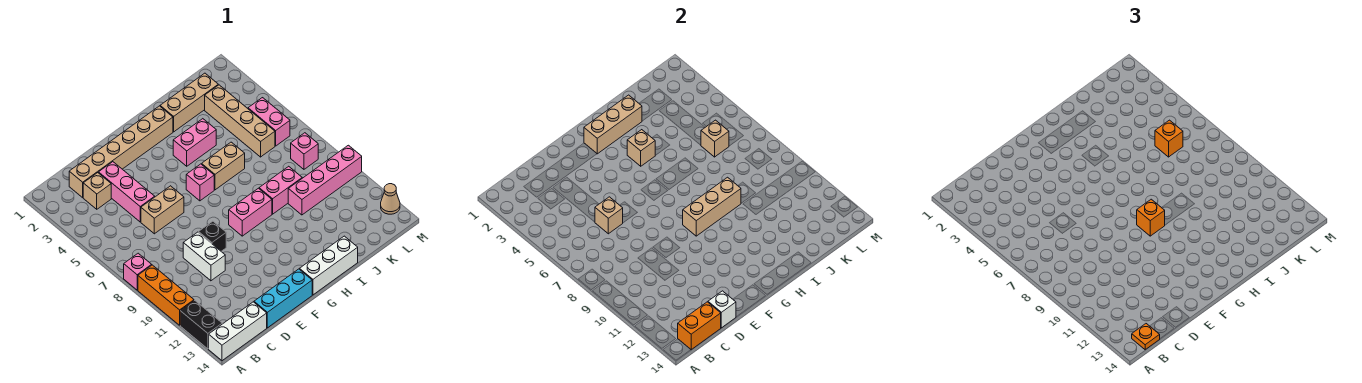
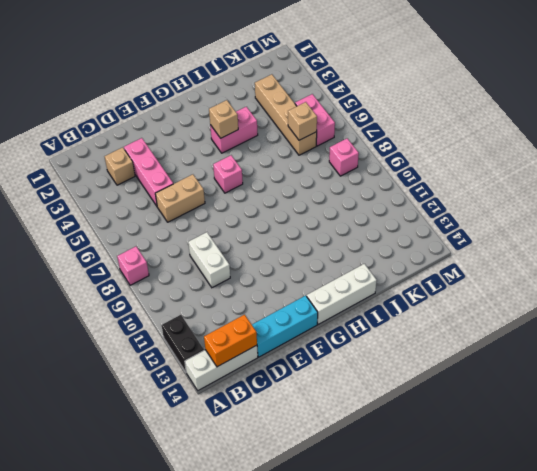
none -> orange 1x3 brick [138,265,194,325]
none -> tan 1x6 brick [69,106,173,197]
none -> black 1x1 brick [199,221,226,251]
none -> pink 1x2 brick [229,188,272,236]

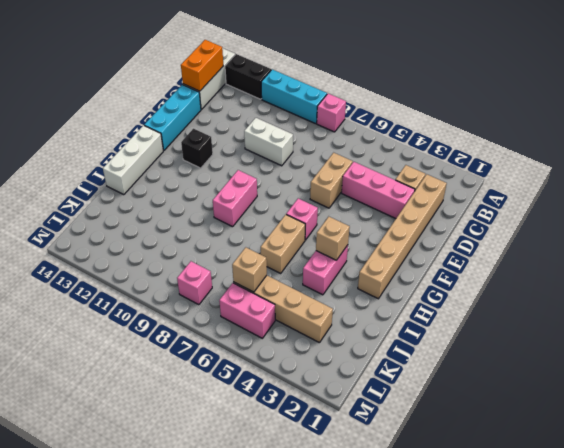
cyan 1x3 brick [261,70,327,124] -> orange 1x3 brick [138,265,194,325]
black 1x1 brick [181,129,213,168] -> black 1x1 brick moved to [199,221,226,251]
none -> tan 1x3 brick [160,73,218,132]
none -> pink 1x2 brick [259,166,302,214]
none -> pink 1x4 brick [288,145,362,215]
none -> tan 1x1 cone [381,184,400,214]

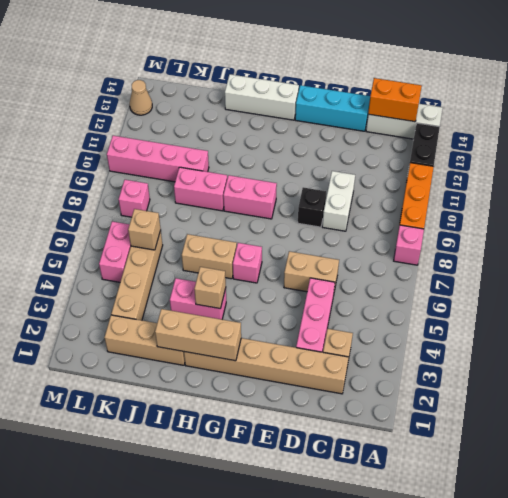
none -> tan 1x1 brick [595,197,623,234]
none -> white 1x1 brick [708,291,736,328]
none -> tan 1x3 brick [683,177,741,236]
none -> orange 1x1 plate [1132,324,1160,350]

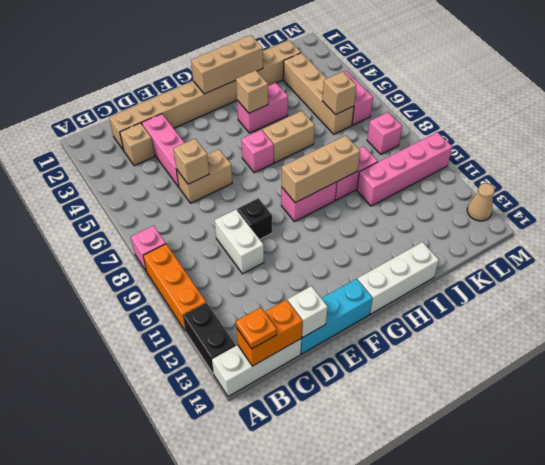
none -> orange 1x1 brick [1137,199,1165,236]
none -> orange 1x1 brick [1155,120,1183,157]

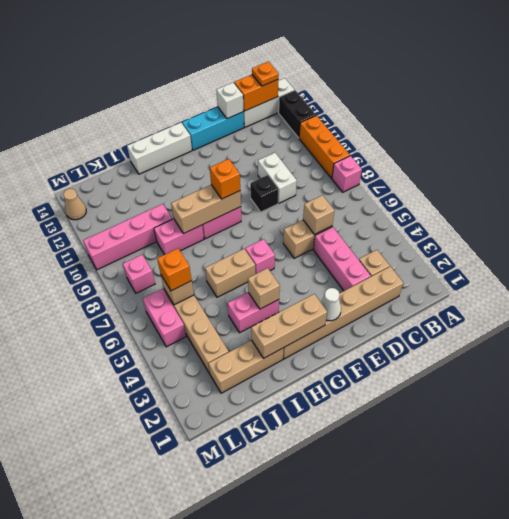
white 1x1 cone [321,288,341,321] -> none

